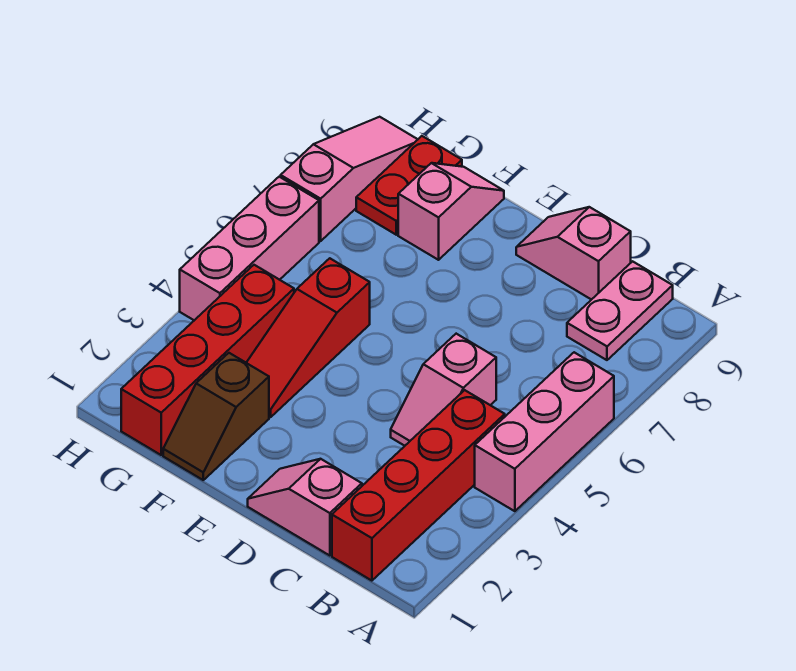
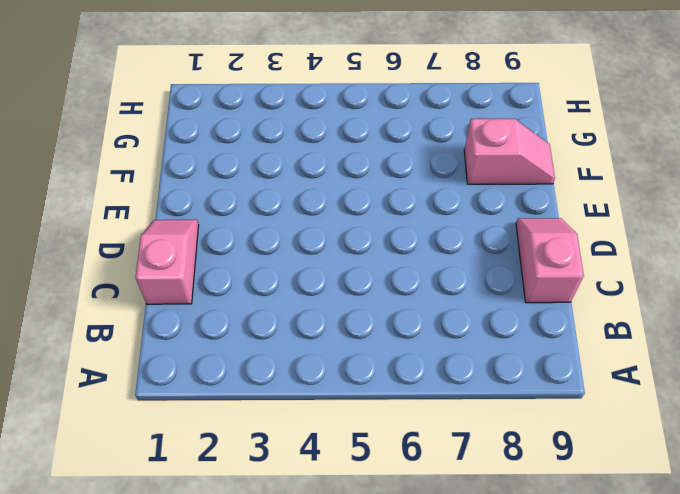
none -> pink 1x3 brick [475,352,614,511]
none -> red 1x4 brick [332,390,505,581]
none -> pink 1x2 plate [567,261,673,360]

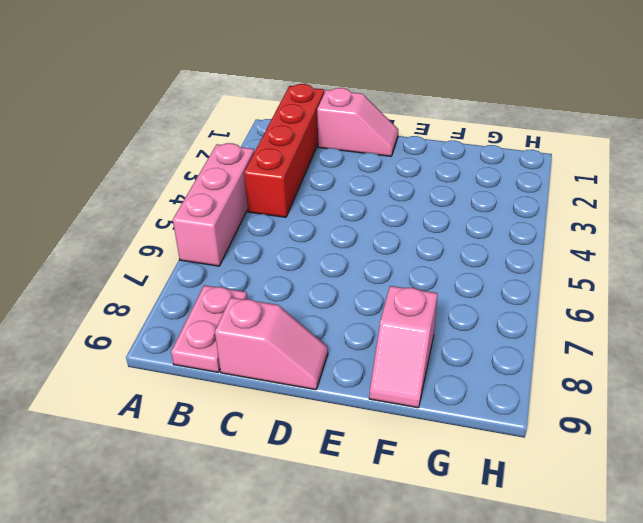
none -> pink 1x2 slope [391,334,496,446]
none -> brown 1x2 slope [163,353,269,480]
none -> red 1x3 slope [246,258,370,417]

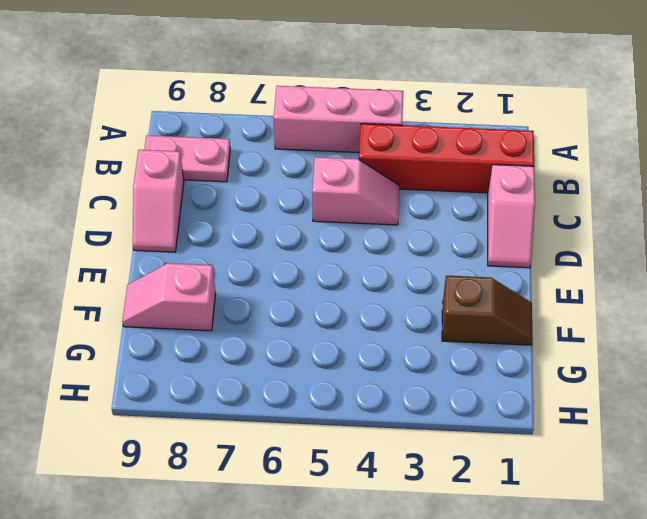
none -> red 1x3 slope [246,258,370,417]
none -> red 1x4 brick [121,265,294,455]
none -> red 1x2 plate [356,136,462,235]

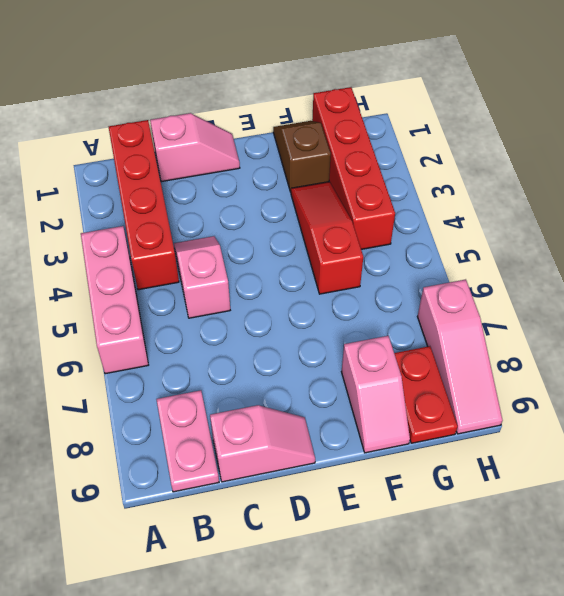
none -> pink 1x3 brick [180,177,319,320]

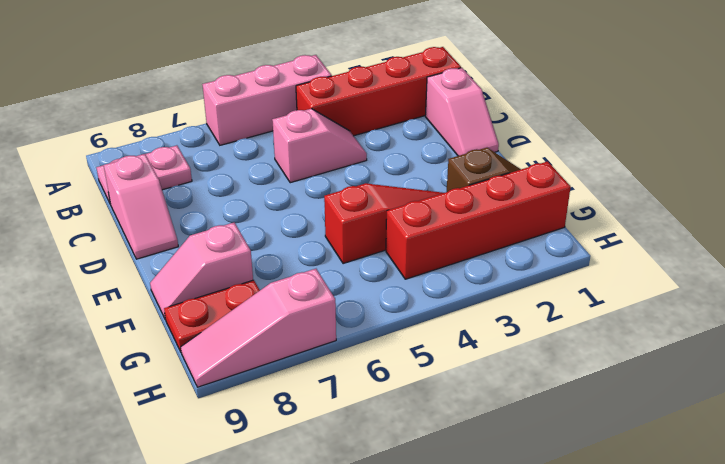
none -> pink 1x3 brick [180,177,319,320]

